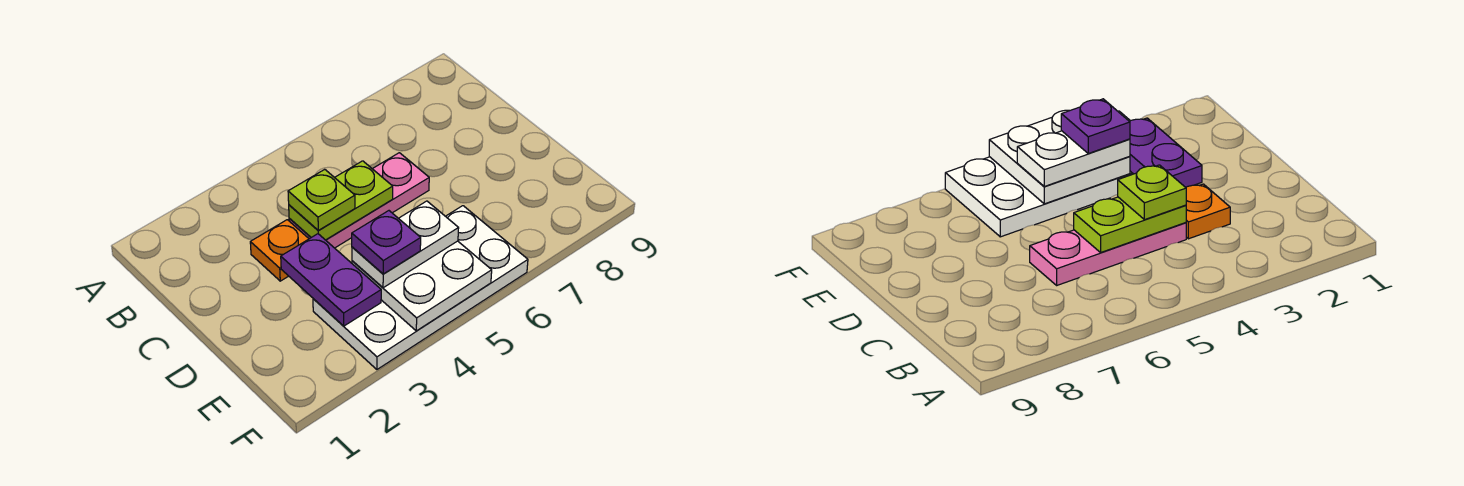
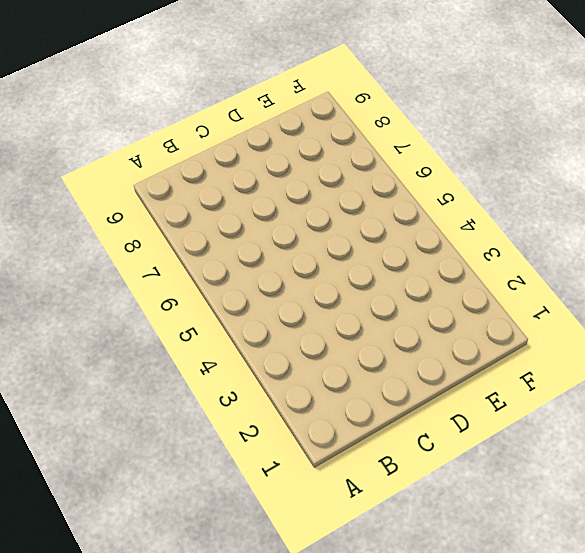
none -> orange 1x1 plate [250,220,309,281]
none -> pink 1x3 plate [289,153,429,248]

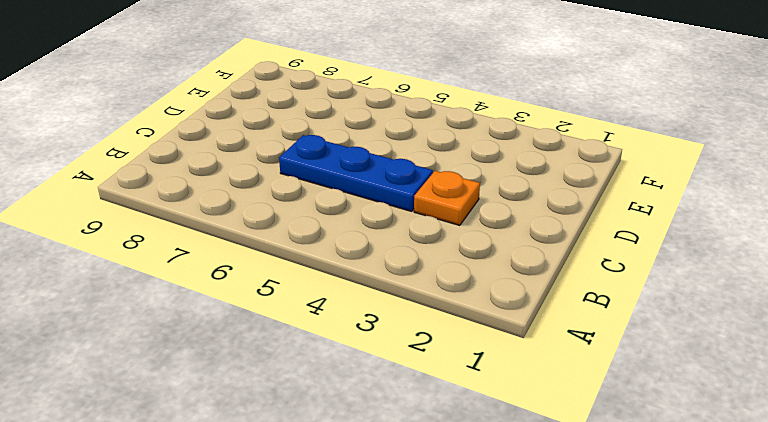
blue 1x3 plate [279,135,433,211] -> pink 1x3 plate [289,153,429,248]
none -> white 2x4 plate [313,206,528,369]
none -> lime 1x2 plate [289,161,393,240]

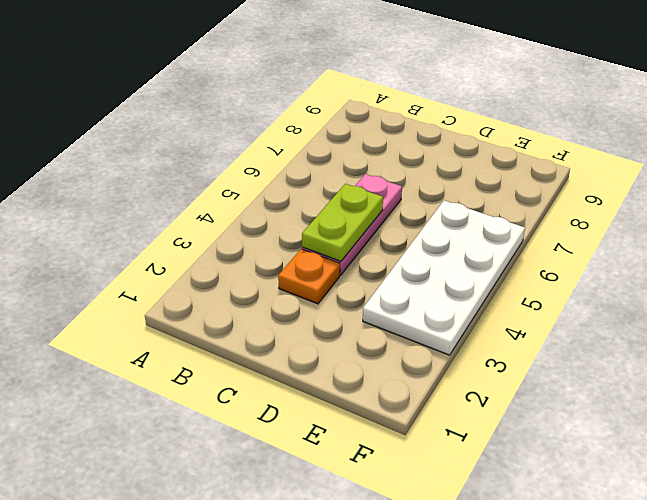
none -> purple 1x2 plate [281,234,381,326]
none -> white 2x2 plate [352,241,492,331]

